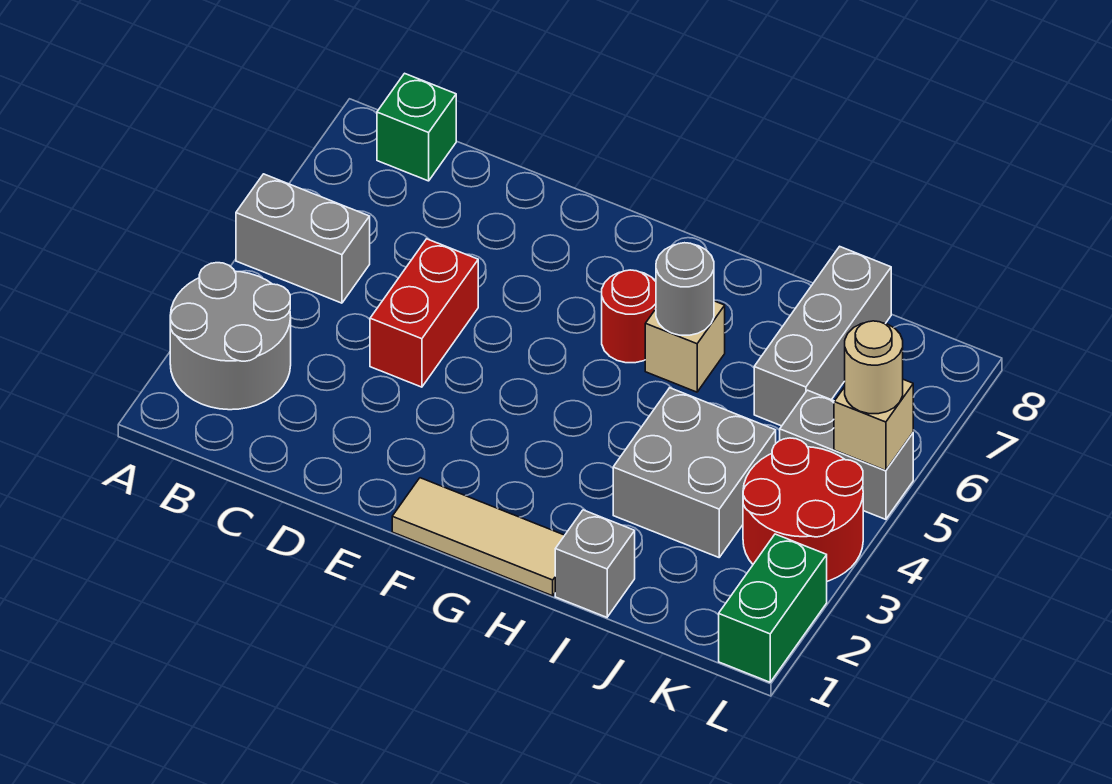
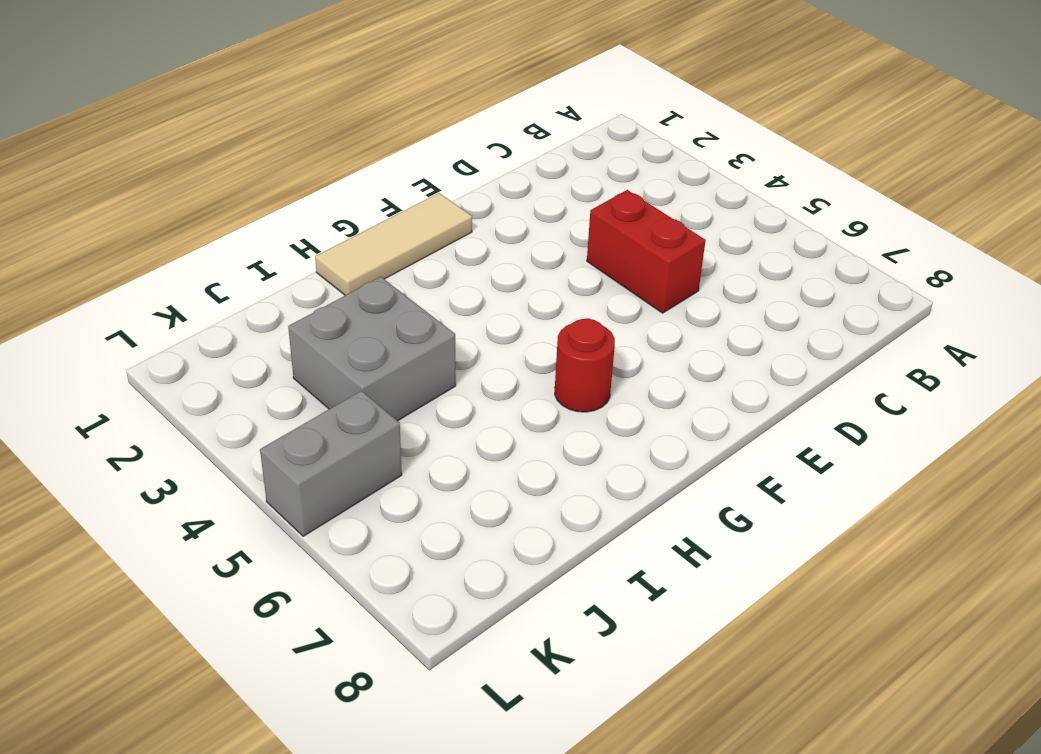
none -> grey 2x2 round brick [170,263,291,410]
none -> grey 1x2 brick [236,174,370,303]
none -> green 1x1 brick [377,73,456,181]

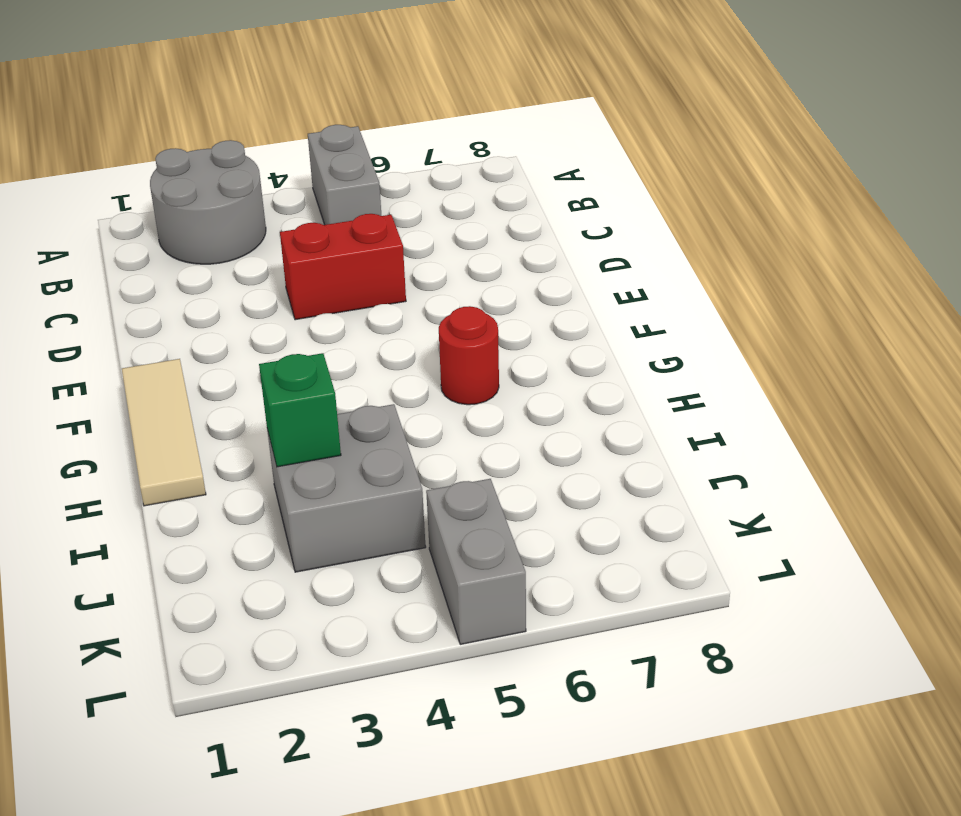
green 1x1 brick [259,353,341,467] -> green 1x1 brick moved to [377,73,456,181]
none -> tan 1x1 brick [645,301,725,392]
none -> grey 1x1 brick [555,510,635,617]
none -> grey 1x3 brick [754,246,891,426]

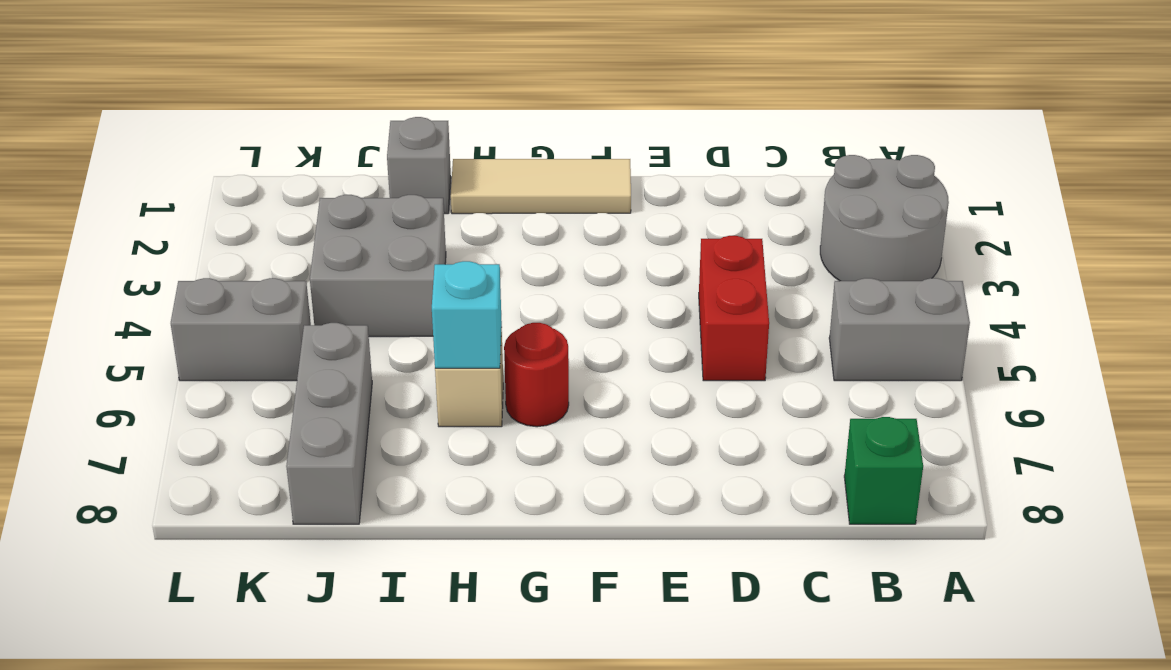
cyan 1x1 brick [432,261,502,368] -> grey 1x1 round brick [656,243,714,335]
none -> red 2x2 round brick [743,438,863,581]
none -> green 1x2 brick [719,534,827,682]
none -> tan 1x1 brick [834,379,913,471]

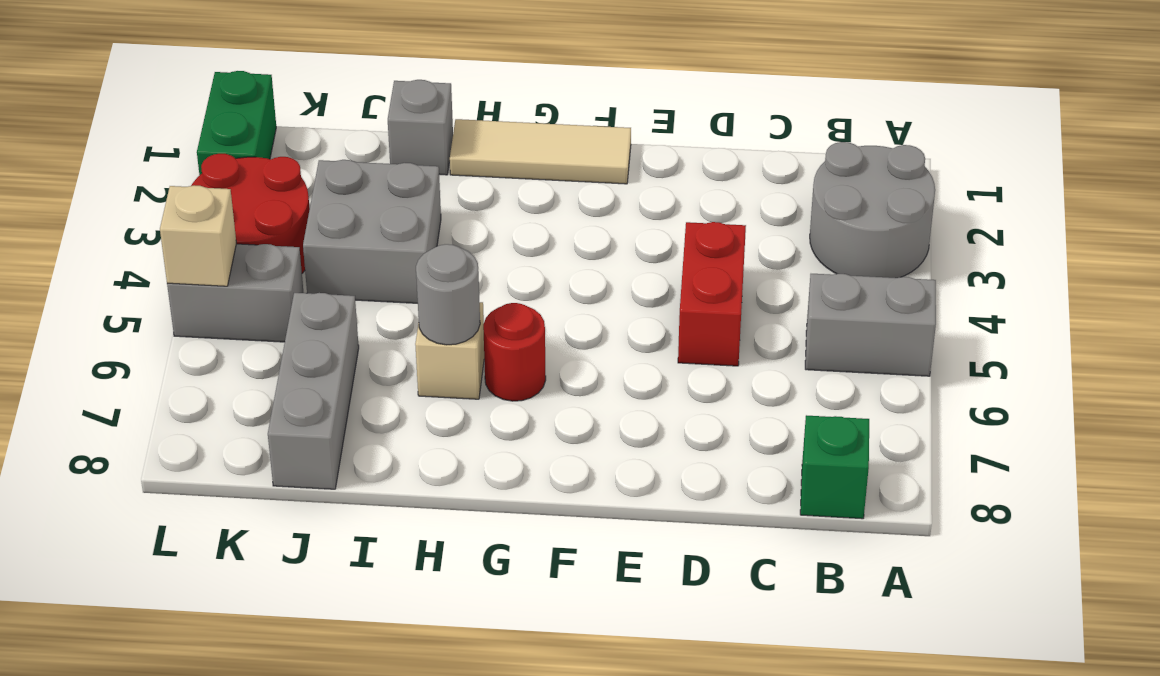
none -> tan 1x1 round brick [845,321,903,414]

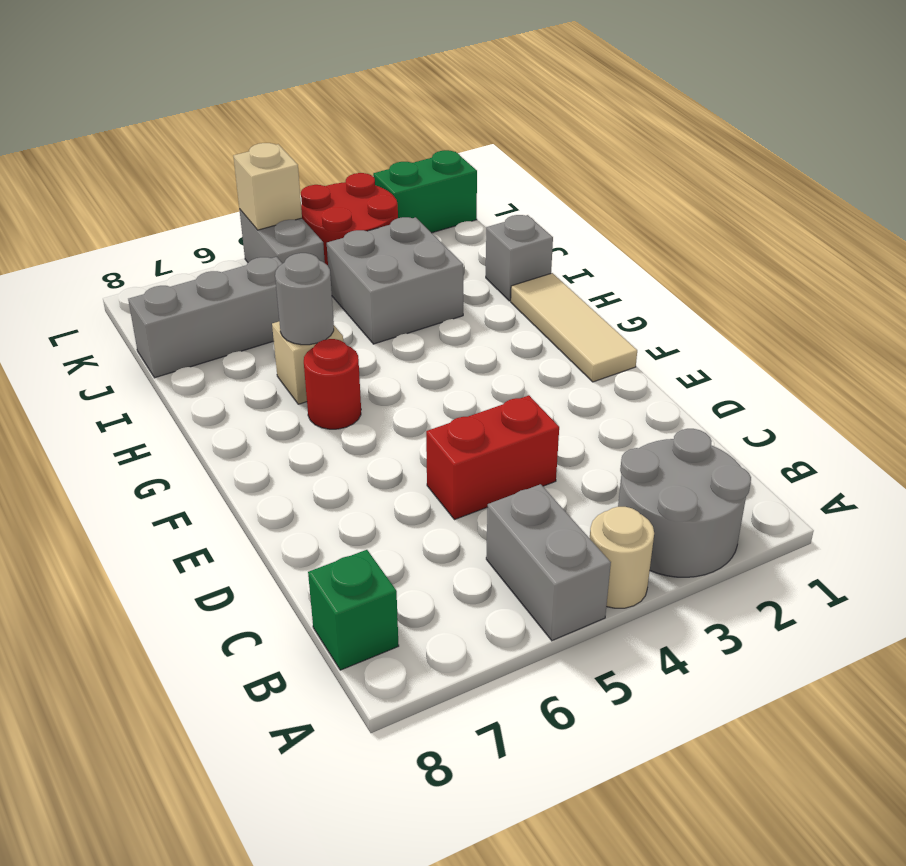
tan 1x1 round brick [590,507,654,608] -> tan 1x1 round brick moved to [845,321,903,414]

